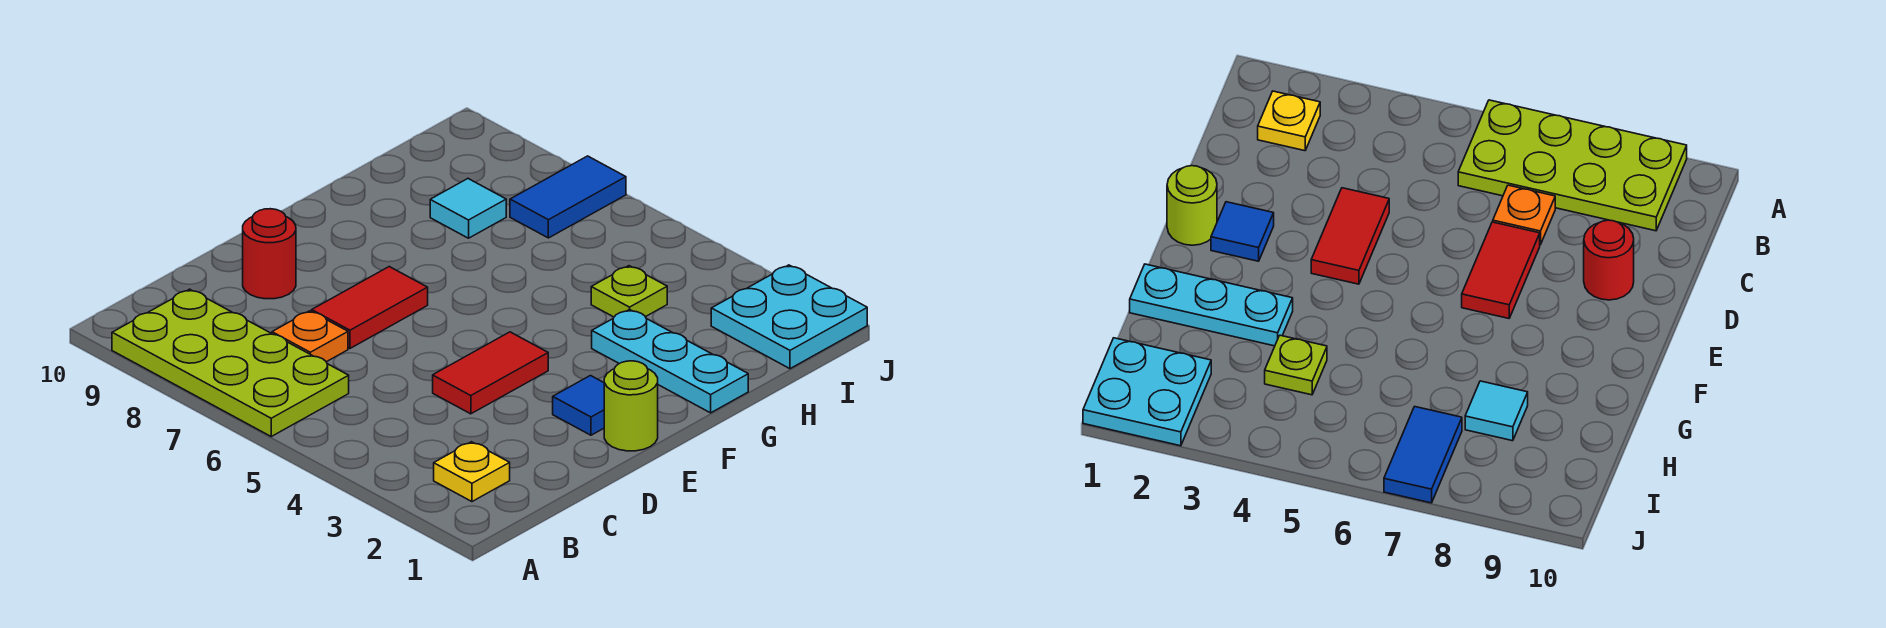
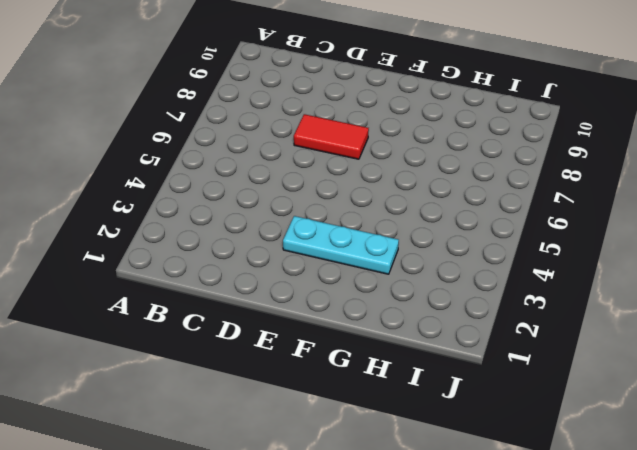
cyan 1x3 plate [283,216,399,274] -> cyan 1x3 plate turned to [592,309,748,413]
none -> lime 2x4 plate [112,289,349,436]
none -> yellow 1x1 plate [434,442,510,502]
none -> orange 1x1 plate [272,311,348,362]

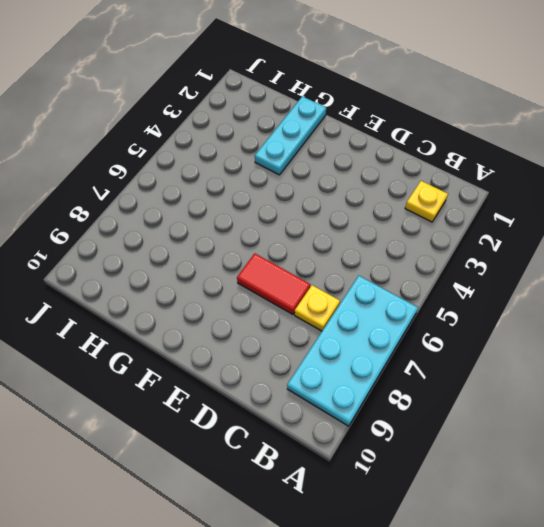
cyan 2x4 plate [287,276,418,426] -> lime 2x4 plate [112,289,349,436]
yellow 1x1 plate [295,285,340,331] -> orange 1x1 plate [272,311,348,362]
none -> red 1x2 tile [433,332,548,414]
none -> red 1x1 round brick [243,209,296,299]
none -> lime 1x1 round brick [604,361,658,451]

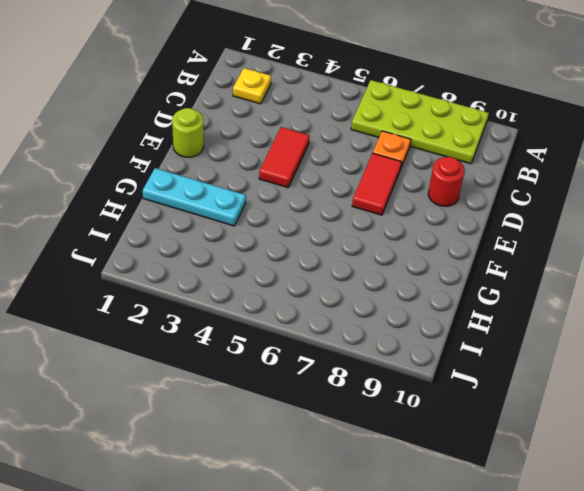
none -> blue 1x1 tile [553,376,604,435]
none -> lime 1x1 plate [591,266,667,317]
none -> cyan 1x1 tile [430,179,506,238]

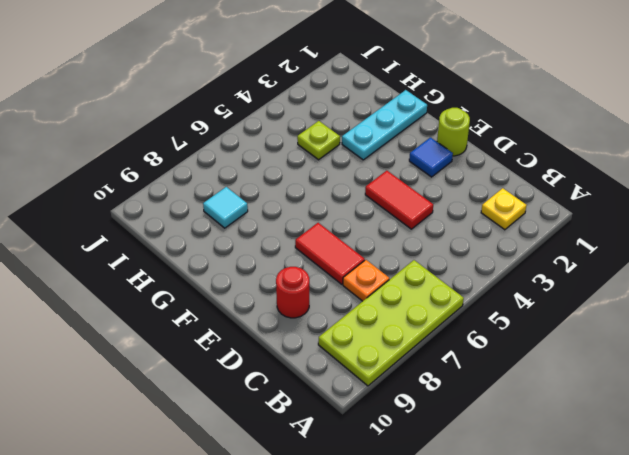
none -> cyan 2x2 plate [711,265,867,369]
none -> blue 1x2 tile [510,156,626,238]

